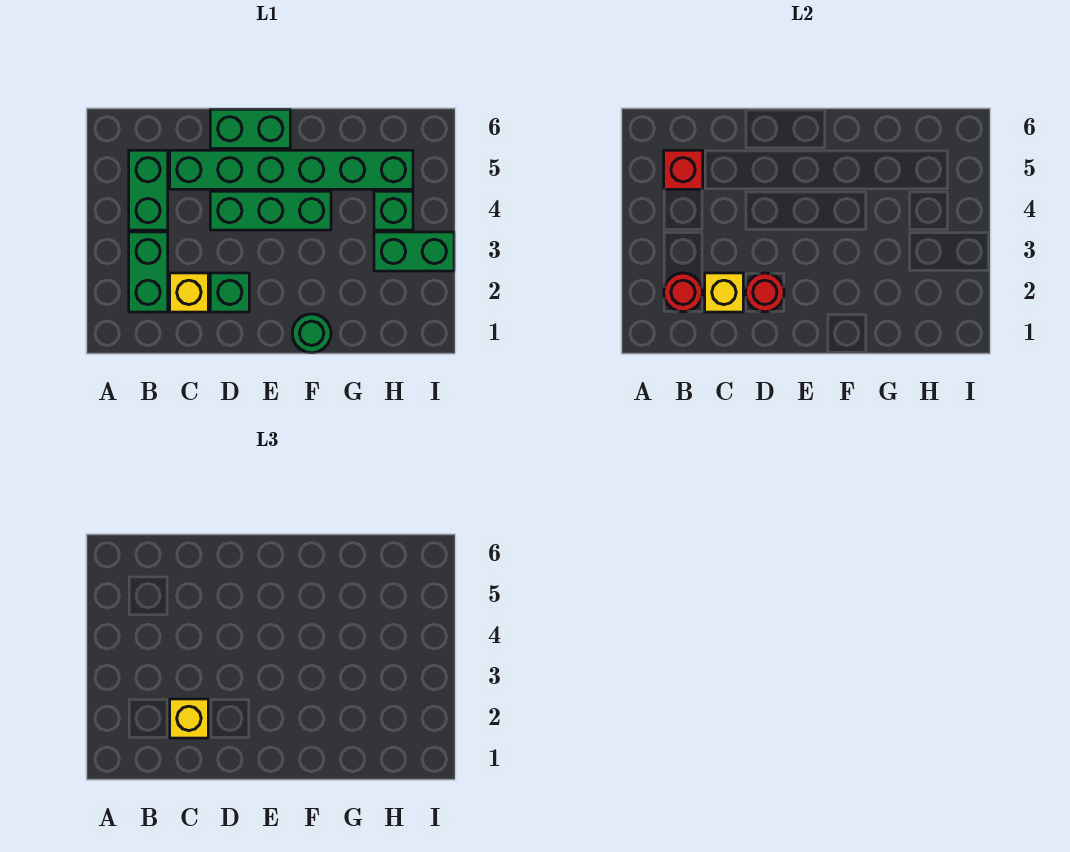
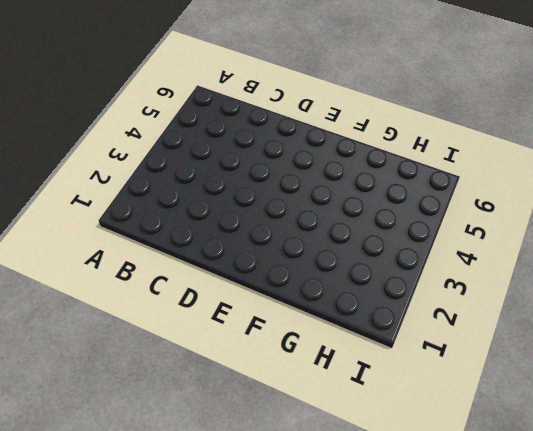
none -> green 1x2 brick [129,232,168,312]
none -> green 1x2 brick [129,150,168,230]
none -> yellow 1x1 brick [170,273,208,312]

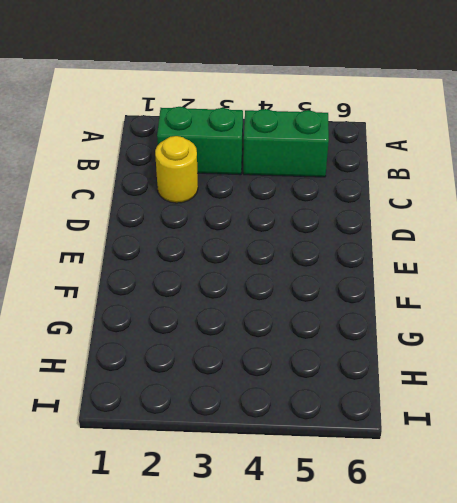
yellow 1x1 round brick [155,136,198,203] -> yellow 1x1 brick [170,273,208,312]
none -> green 1x6 brick [170,150,413,189]
none -> green 1x1 brick [210,273,249,312]
none -> green 1x3 brick [210,191,331,230]

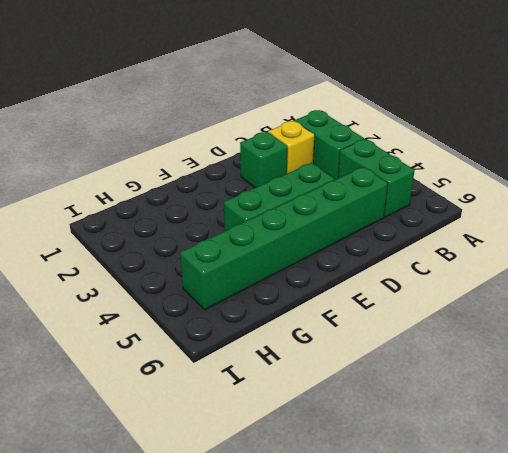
none -> green 1x2 brick [210,109,290,148]
none -> green 1x1 round brick [292,314,331,353]
none -> green 1x2 brick [374,232,454,271]

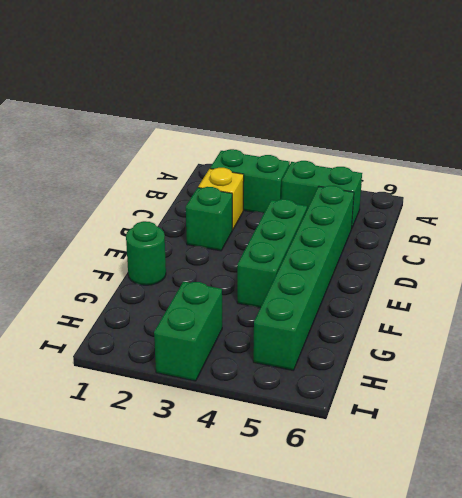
none -> green 1x2 brick [210,109,290,148]
none -> green 1x1 brick [374,191,413,230]
none -> red 1x1 round brick [664,273,703,312]

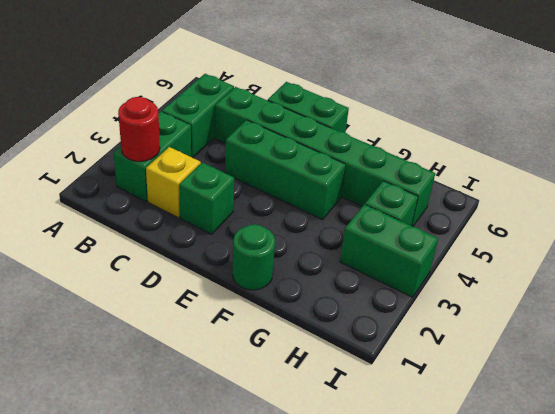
none -> red 1x1 brick [664,150,703,189]
none -> yellow 1x1 brick [705,273,743,312]
none -> red 1x1 round brick [745,273,784,312]

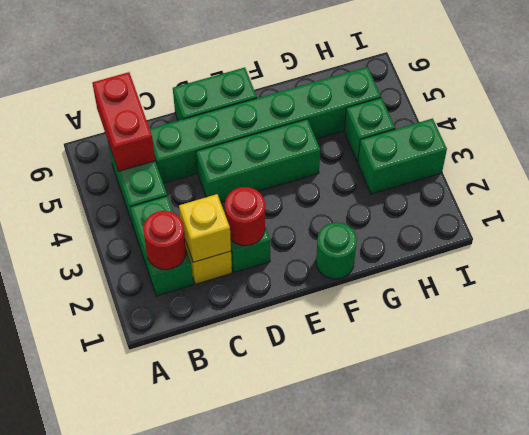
red 1x2 brick [93,72,155,171] -> red 1x1 brick [664,150,703,189]
none -> yellow 1x1 brick [170,699,208,738]

